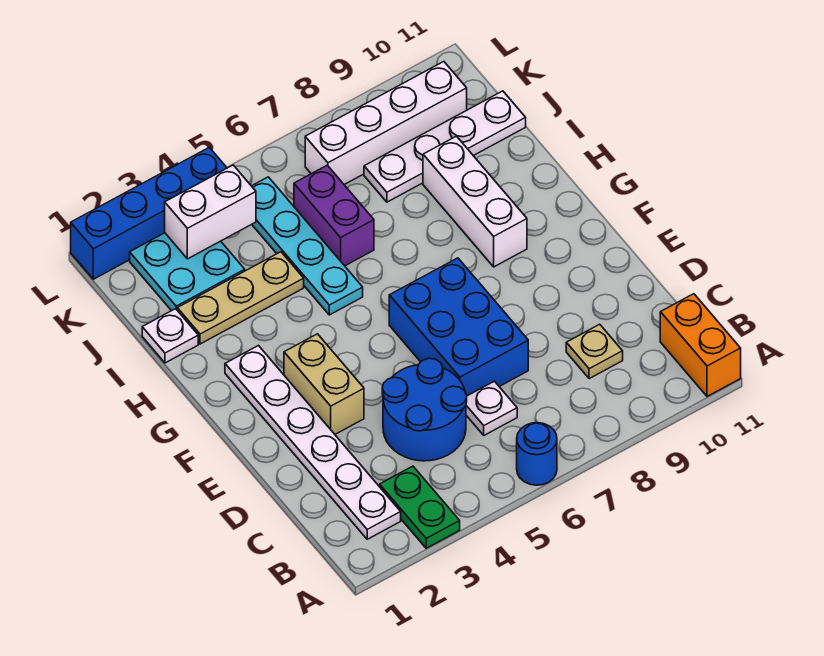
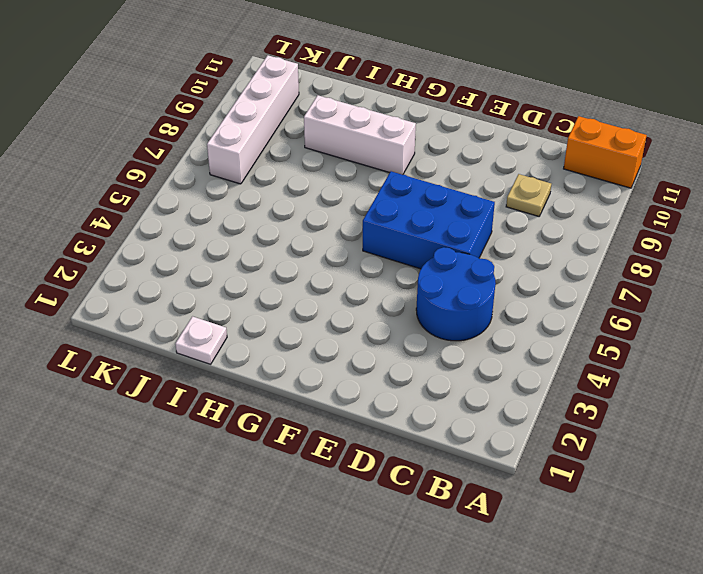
none -> green 1x2 plate [380,466,460,548]
none -> blue 1x1 round brick [517,423,557,485]
none -> white 1x6 plate [225,346,401,539]

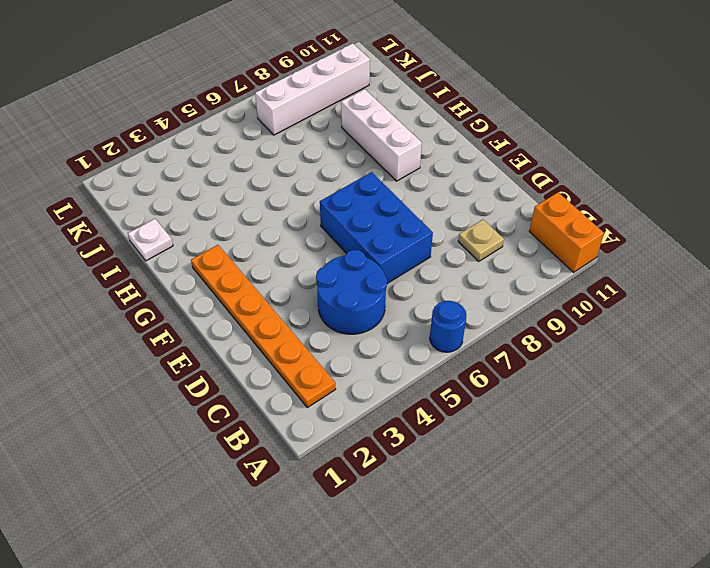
orange 1x6 plate [191,245,336,408] -> white 1x6 plate [225,346,401,539]
none -> green 1x2 plate [380,466,460,548]
none -> white 1x1 plate [466,381,517,435]
none -> tan 1x2 brick [284,334,364,434]

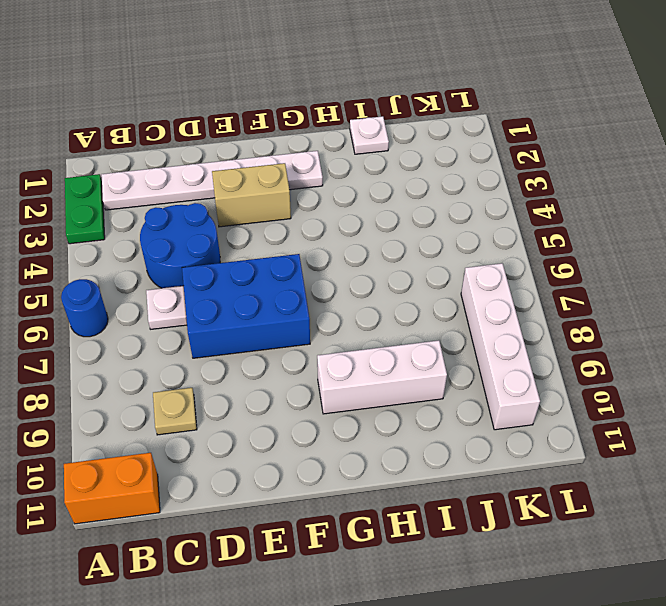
green 1x2 plate [65,174,105,244] -> green 1x2 plate turned to [380,466,460,548]
none -> cyan 1x4 plate [252,177,363,315]
none -> tan 1x3 plate [177,252,304,344]
none -> purple 1x2 brick [294,165,374,266]

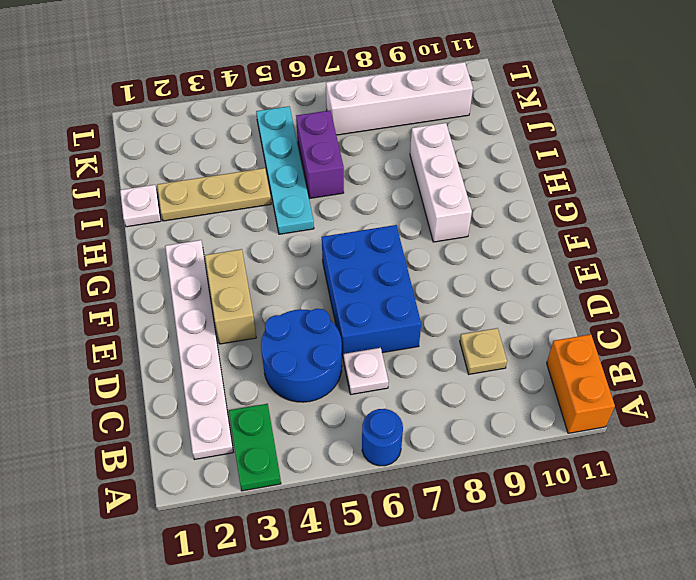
none -> cyan 2x2 plate [130,233,245,311]
none -> white 1x4 plate [364,91,526,202]
none -> blue 1x4 brick [71,147,227,279]

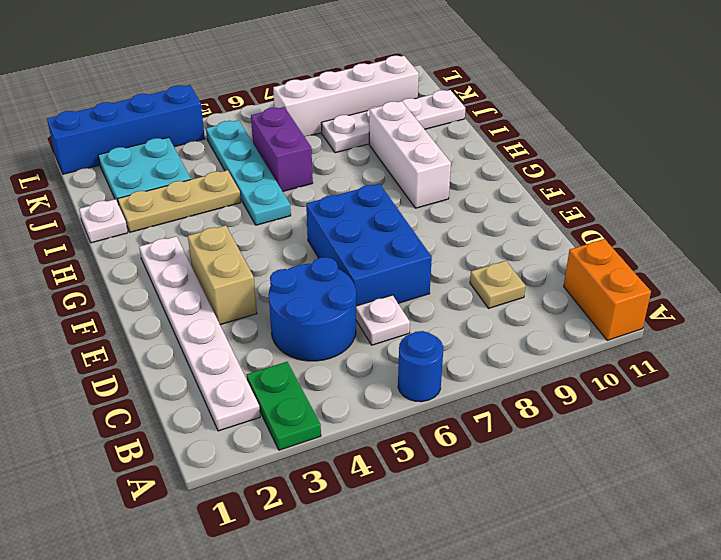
none -> white 1x2 brick [165,165,256,259]

